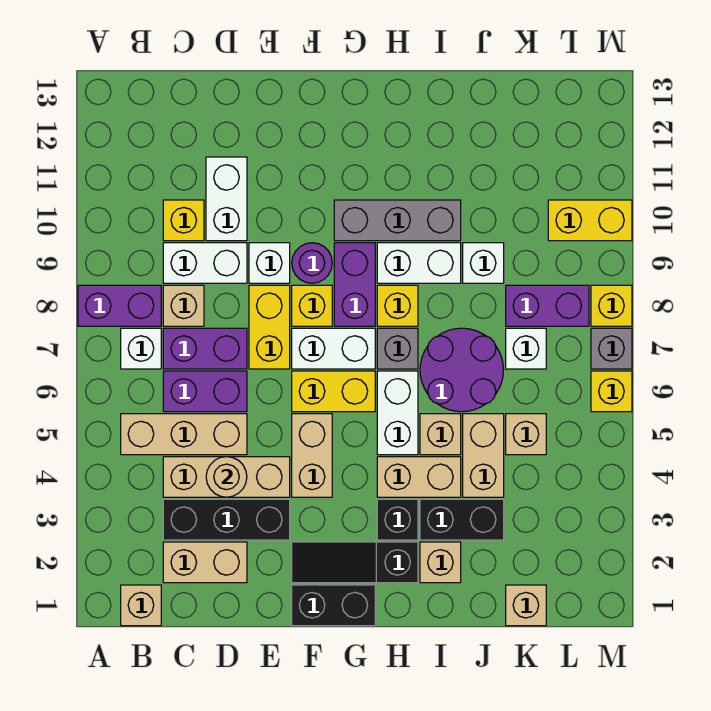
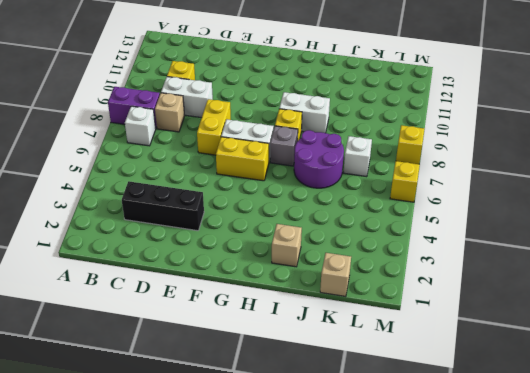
none -> tan 1x1 brick [121,585,161,626]
none -> tan 1x3 brick [121,414,247,455]
none -> tan 1x2 brick [163,542,247,583]
none -> tan 1x3 brick [163,457,290,497]

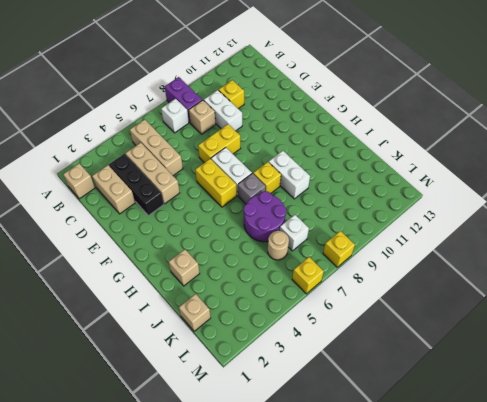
tan 1x1 round brick [268,231,289,260] -> tan 1x1 round brick moved to [206,457,247,497]
none -> purple 1x2 brick [163,371,247,412]
none -> purple 1x2 brick [163,328,247,369]
none -> white 1x2 brick [206,157,247,241]
none -> white 1x1 brick [249,243,290,283]

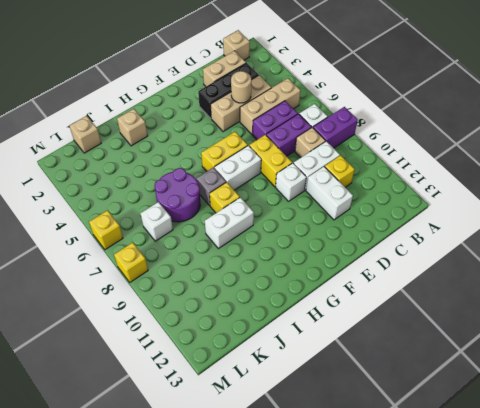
none -> black 1x2 brick [292,585,375,626]
none -> black 1x3 slope [292,542,418,583]
none -> tan 1x2 brick [292,414,332,497]
none -> yellow 1x1 brick [292,285,332,326]

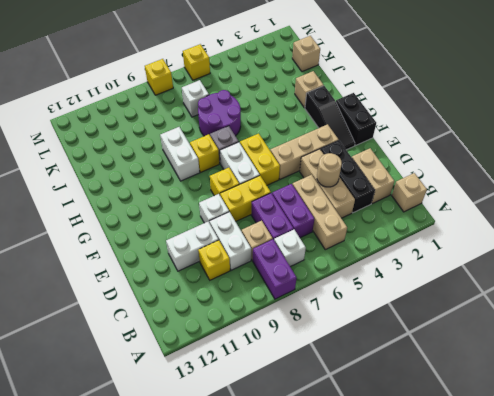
tan 1x3 brick [270,124,339,179] -> tan 1x2 brick [292,414,332,497]
none -> purple 1x1 round brick [292,243,332,283]
none -> purple 1x2 brick [334,243,375,326]
none -> grey 1x3 brick [334,200,461,241]
none -> black 1x1 brick [377,499,418,540]

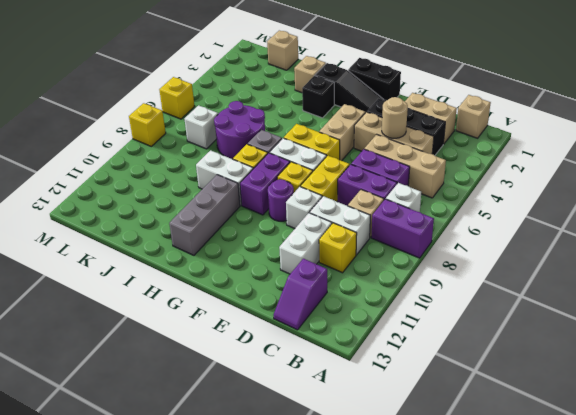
purple 1x2 slope [274,259,327,330] -> none
grey 1x3 brick [169,175,240,255] -> grey 1x3 brick turned to [334,200,461,241]
none -> tan 1x2 brick [377,457,461,497]
none -> white 1x2 brick [377,371,418,455]
none -> black 1x2 brick [420,499,504,540]
none -> tan 1x1 brick [420,414,461,455]

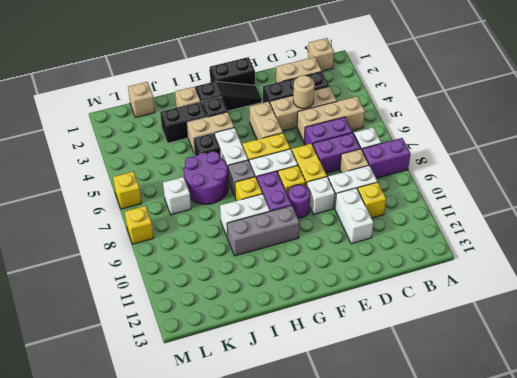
black 1x1 brick [193,133,220,156] -> tan 1x1 brick [420,414,461,455]
none -> tan 1x2 brick [463,414,504,497]
none -> white 1x1 brick [463,243,504,283]
none -> tan 1x1 brick [506,414,546,455]
none -> purple 1x2 brick [506,285,589,326]

